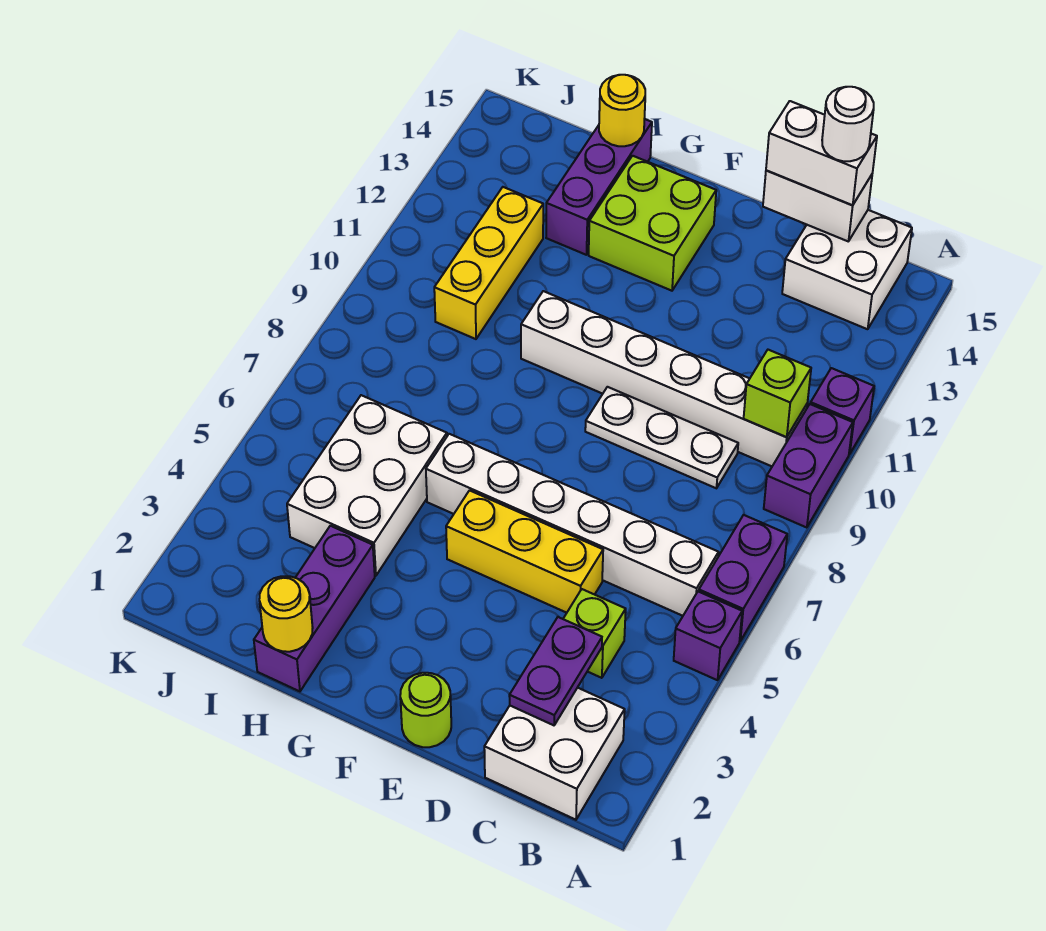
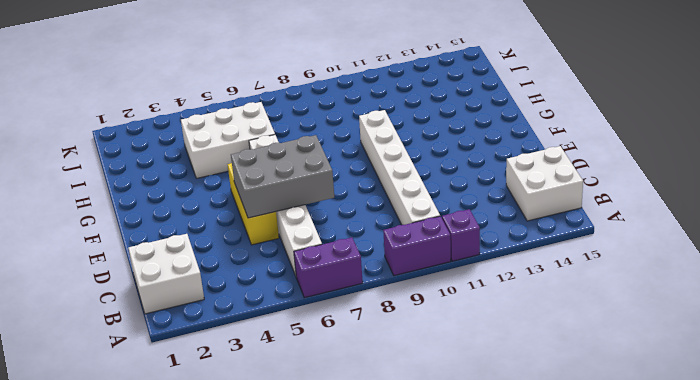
grey 2x3 brick [231,135,334,218] -> none
none -> purple 1x1 brick [674,591,742,680]
none -> lime 1x1 brick [563,589,626,678]
none -> white 1x3 plate [585,387,738,488]

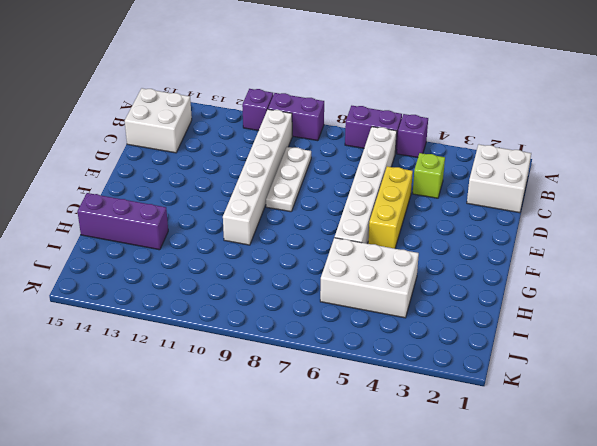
none -> lime 1x1 round brick [400,673,451,747]
none -> lime 2x2 brick [589,156,716,291]
none -> purple 1x3 brick [254,526,375,691]

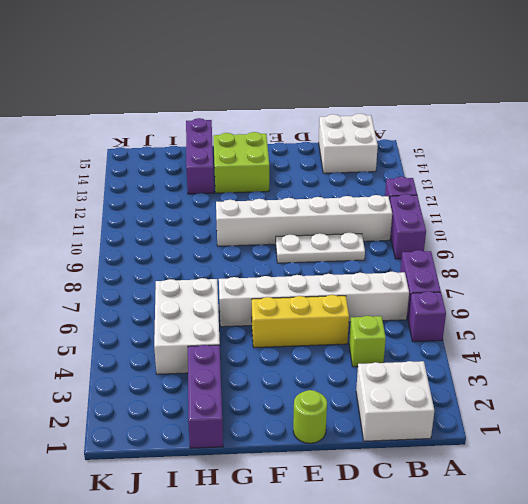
none -> yellow 1x3 brick [434,187,543,339]
none -> lime 1x1 brick [744,350,811,437]
none -> purple 1x2 plate [509,617,602,725]

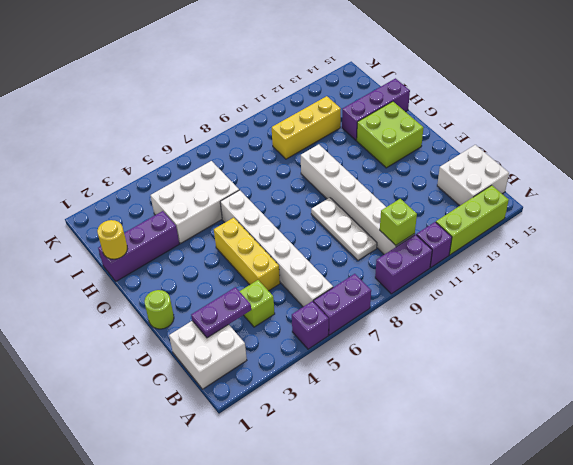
lime 1x3 brick [436,185,509,255] -> none
none -> white 1x2 brick [763,170,872,241]
none -> yellow 1x1 round brick [599,75,645,146]
none -> white 1x2 brick [766,101,877,205]

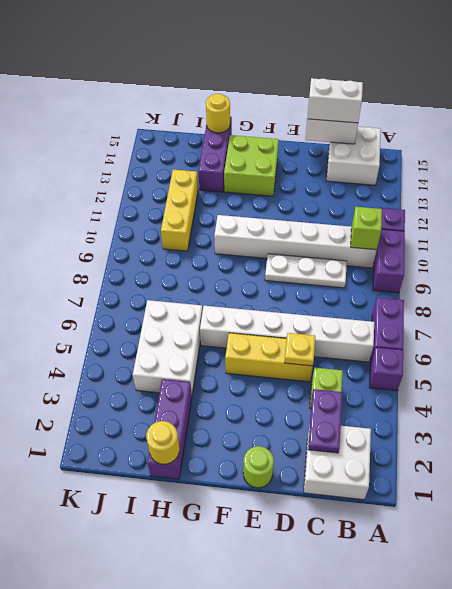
yellow 1x1 plate [285,333,315,366] -> none
none -> white 1x1 round brick [822,87,874,161]

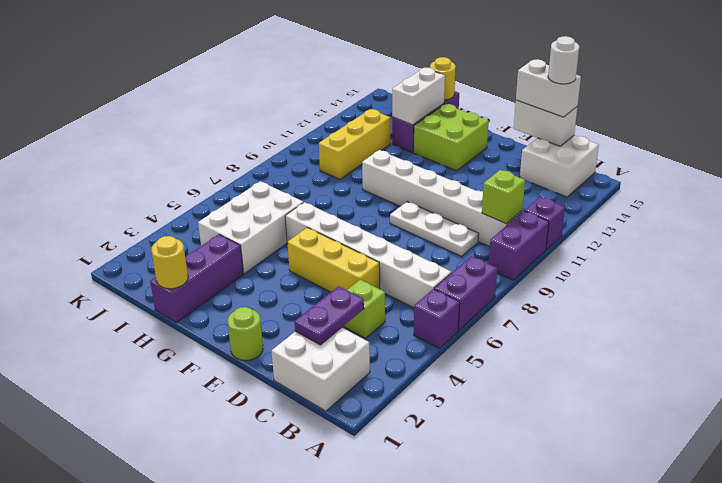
white 1x2 brick [392,68,445,125] -> none

